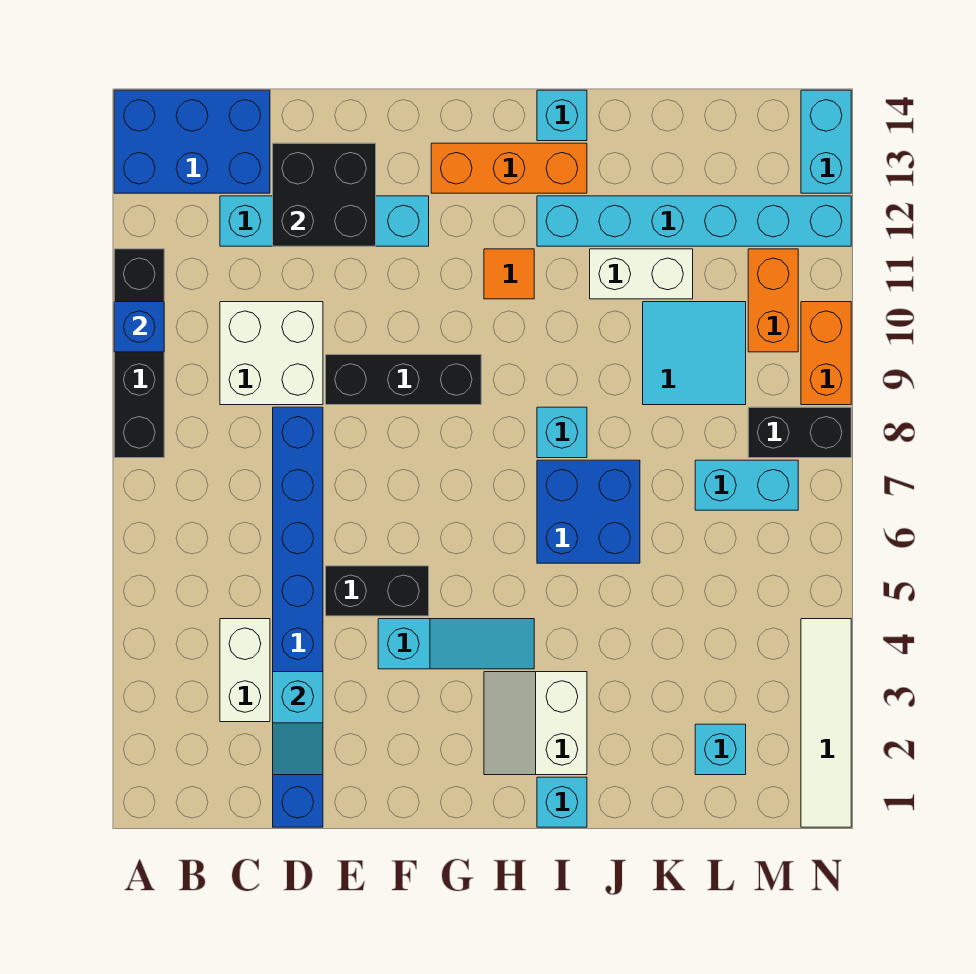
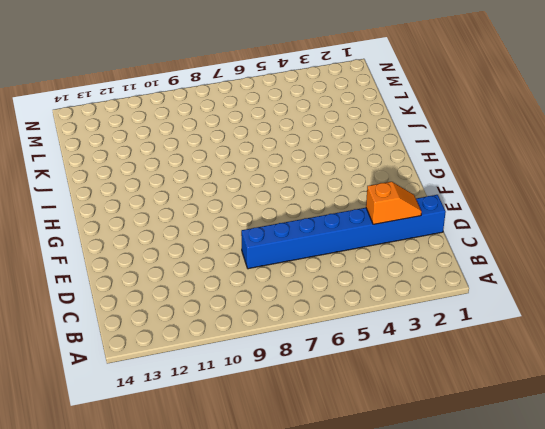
orange 1x2 slope [366,182,422,224] -> cyan 1x2 slope [273,672,323,775]
none -> black 1x4 brick [114,249,164,458]
none -> blue 2x3 brick [114,90,270,193]
none -> white 1x2 brick [220,619,270,722]

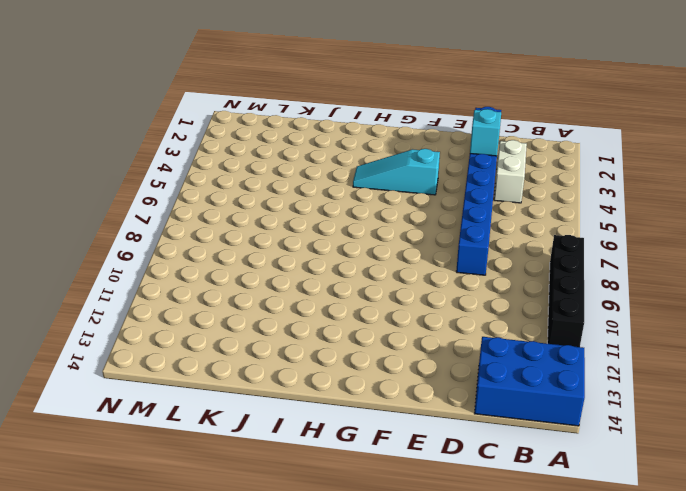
none -> white 2x2 brick [220,302,323,405]
none -> cyan 1x4 brick [220,196,429,246]
none -> black 1x2 brick [326,566,429,616]

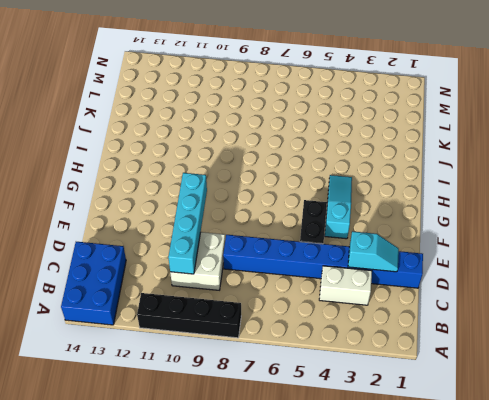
cyan 1x4 brick [168,173,207,274] -> cyan 1x4 brick moved to [220,196,429,246]
none -> black 1x3 brick [326,355,481,405]
none -> orange 1x3 brick [431,143,587,193]
none -> white 2x2 slope [484,672,587,775]

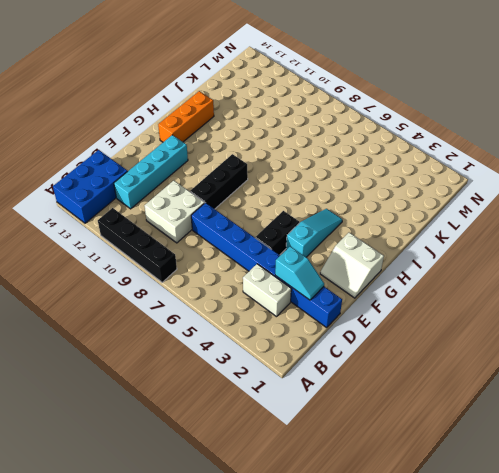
white 2x2 slope [320,233,384,298] -> white 2x2 slope moved to [484,672,587,775]
none -> orange 1x1 tile [484,249,534,299]
none -> cyan 1x1 brick [537,777,587,827]
none -> blue 2x2 brick [537,460,640,563]

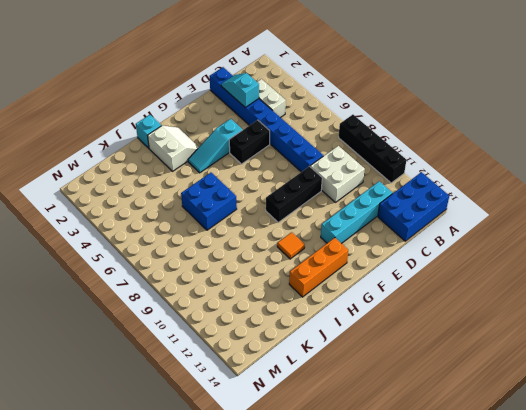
none -> cyan 1x1 brick [537,407,587,458]
none -> cyan 1x6 brick [537,196,851,246]
none -> cyan 1x1 brick [537,90,587,141]

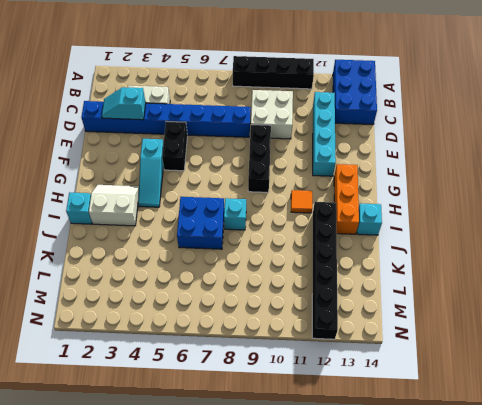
black 1x6 brick [312,202,338,339] -> cyan 1x6 brick [537,196,851,246]
none -> white 1x2 brick [590,249,693,299]
none -> cyan 2x2 tile [643,302,746,405]
none -> cyan 1x1 brick [695,724,746,775]

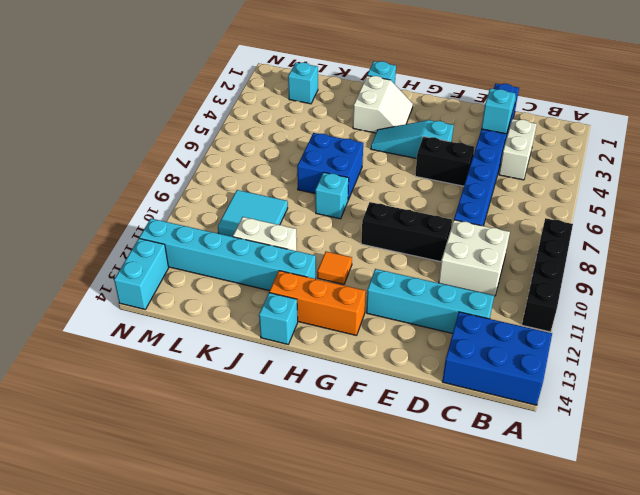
none -> cyan 1x2 brick [695,460,798,510]
none -> black 1x2 brick [748,407,851,458]
none -> orange 1x2 brick [748,249,798,352]

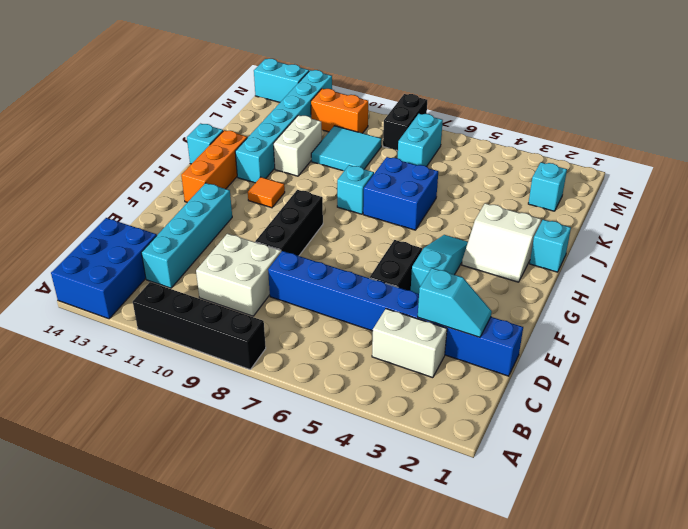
none -> white 1x4 tile [801,619,851,827]
none -> orange 1x2 brick [801,302,851,405]
none -> blue 1x1 brick [114,302,164,352]

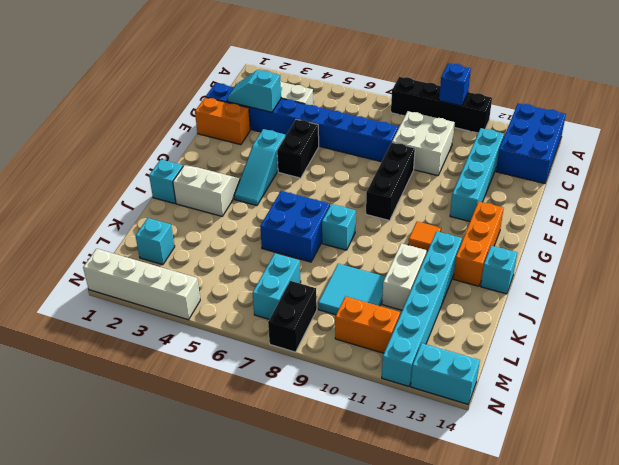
orange 1x2 brick [195,97,250,145] -> orange 1x2 brick moved to [801,302,851,405]
white 1x4 brick [83,249,200,320] -> white 1x4 tile [801,619,851,827]
none -> black 2x2 brick [273,143,376,246]

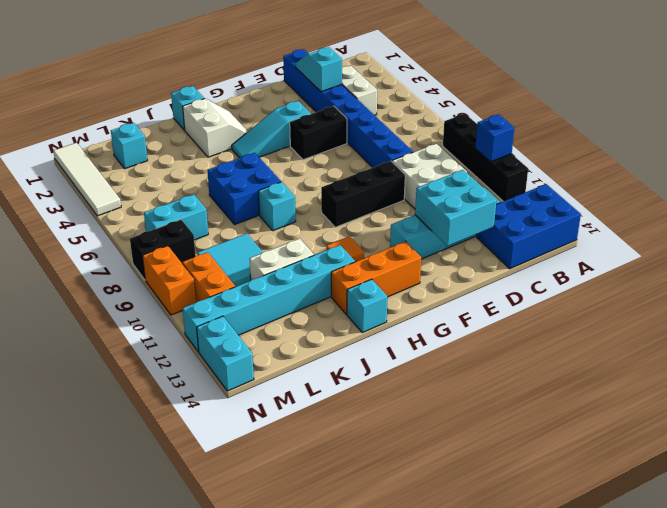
cyan 2x2 brick [415,170,497,246] -> black 2x2 brick [273,143,376,246]

